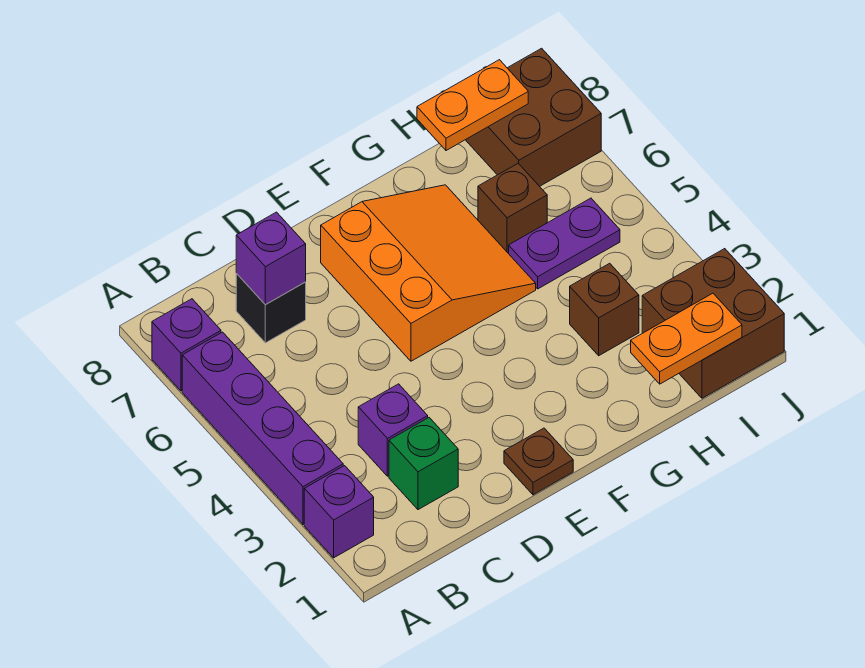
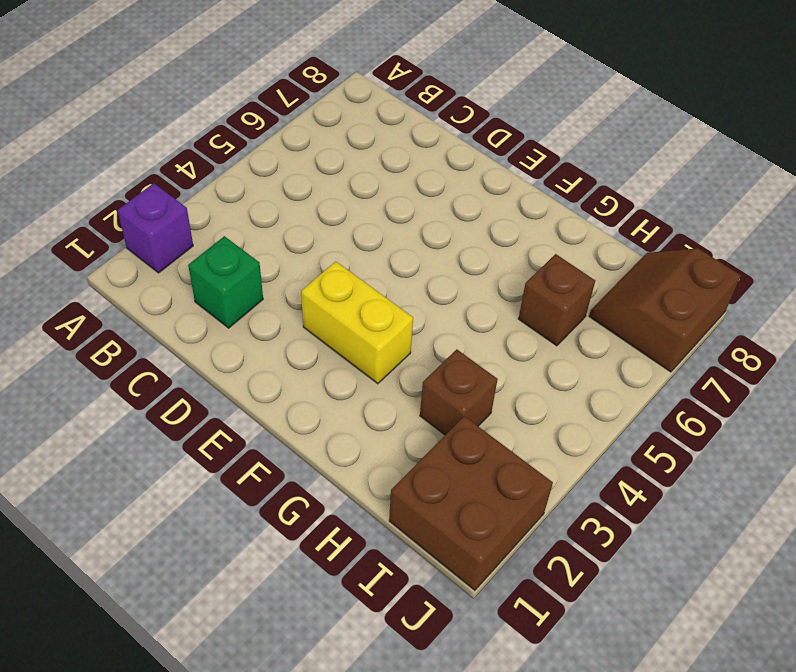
yellow 1x2 brick [301,261,413,384] -> none
brown 2x2 slope [589,248,741,372] -> brown 2x2 brick [466,48,601,186]
none -> purple 1x4 brick [182,332,343,524]
none -> purple 1x1 brick [152,299,221,391]
none -> purple 1x1 brick [358,384,428,476]

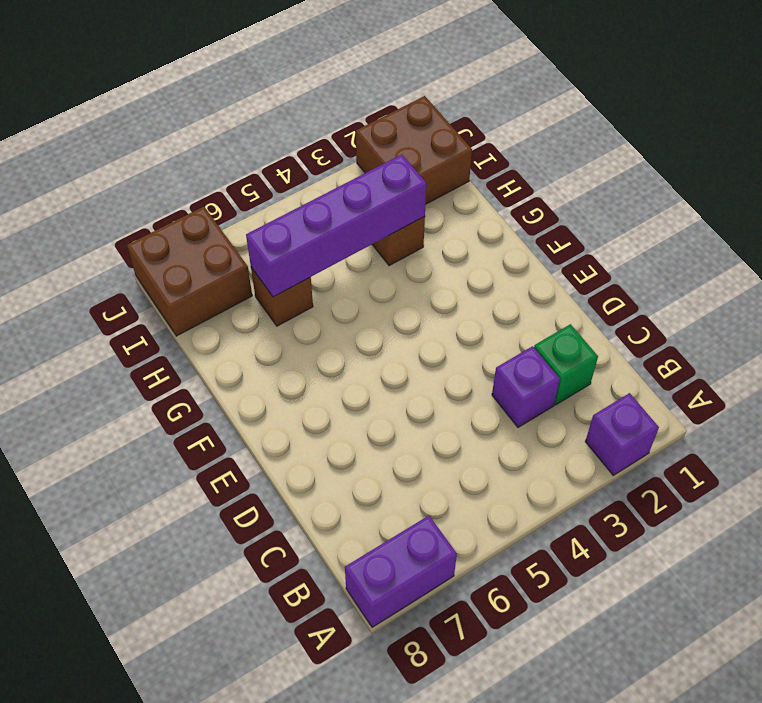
purple 1x2 brick [345,516,457,627] -> purple 1x1 brick [152,299,221,391]
purple 1x4 brick [246,155,426,297] -> purple 1x4 brick moved to [182,332,343,524]
none -> black 1x1 brick [236,274,306,343]
none -> brown 1x1 plate [504,428,573,495]
none -> orange 3x3 slope [321,185,536,361]

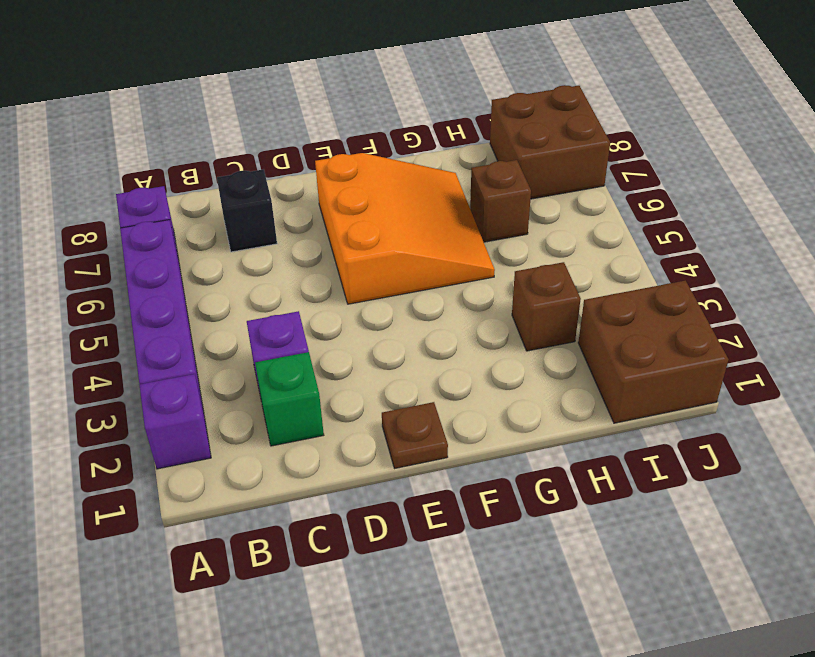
none -> purple 1x2 plate [509,198,620,289]
none -> purple 1x1 brick [236,212,306,304]
none -> orange 1x2 plate [631,293,742,384]

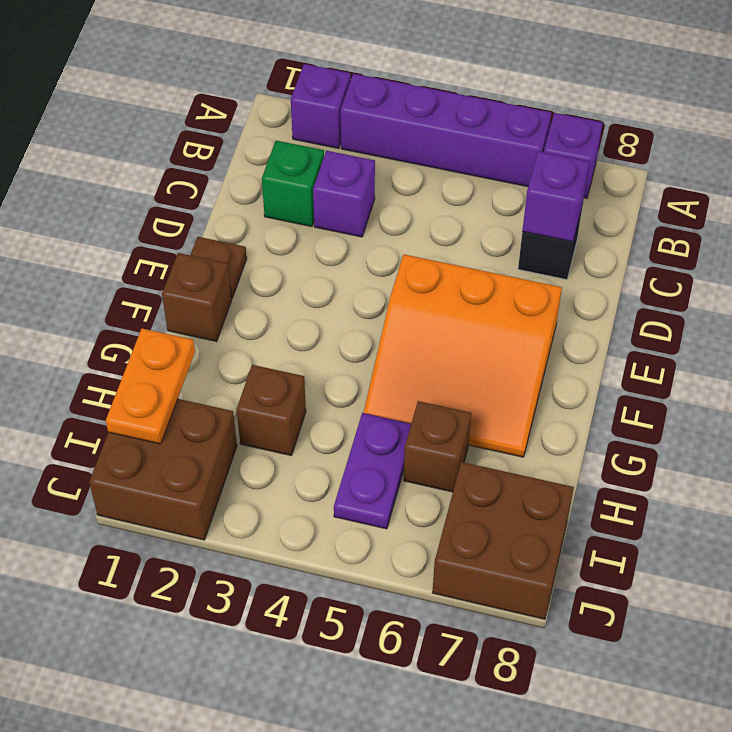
brown 1x1 brick [162,253,232,342] -> none
none -> orange 1x2 plate [417,60,528,151]

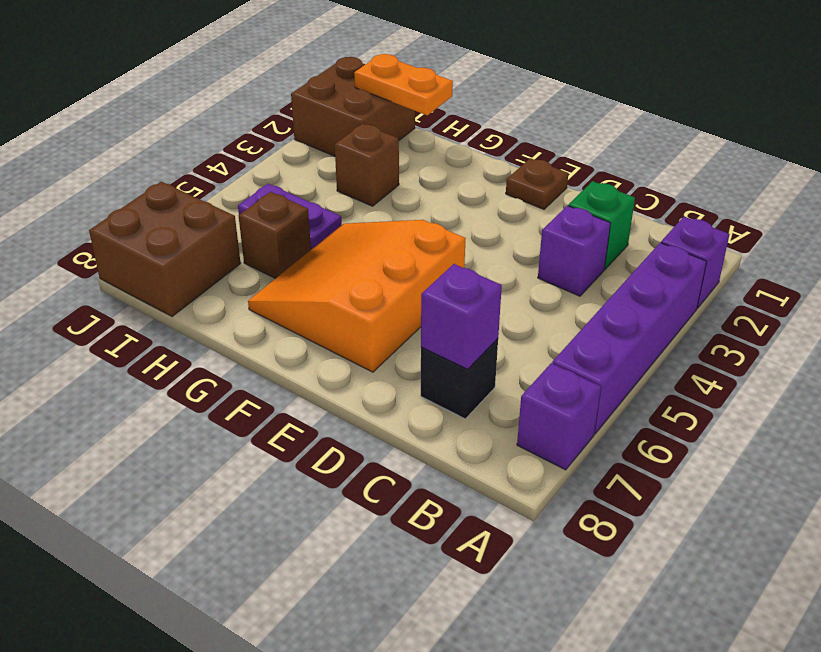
none -> orange 1x2 plate [417,60,528,151]

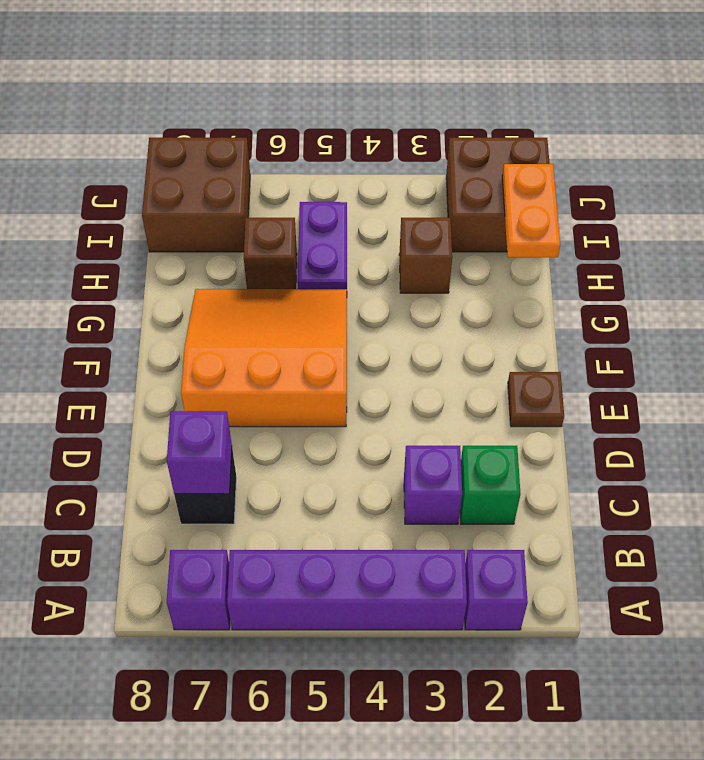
none -> orange 1x2 plate [417,60,528,151]

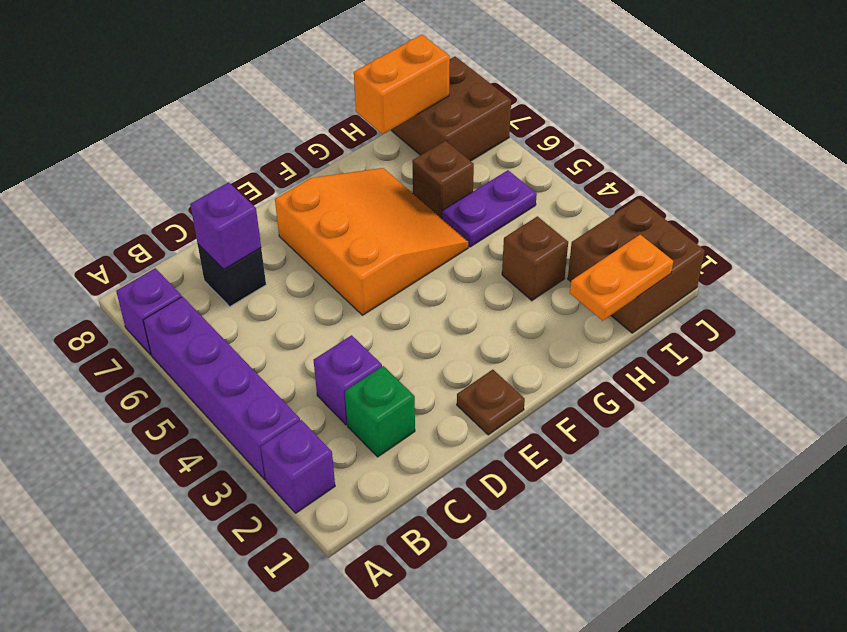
orange 1x2 brick [354,35,450,134] -> orange 1x2 plate [417,60,528,151]

